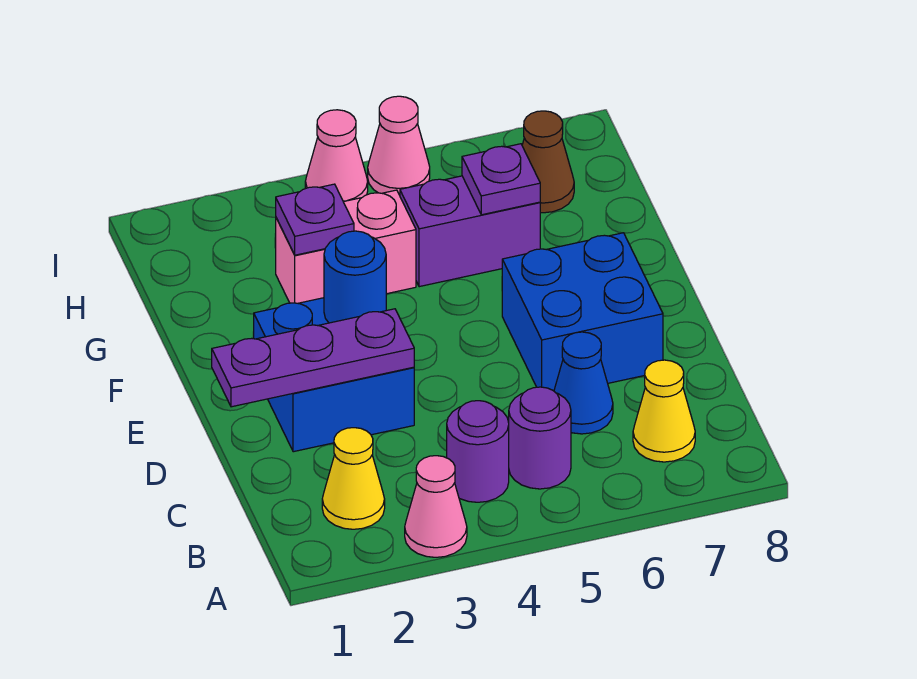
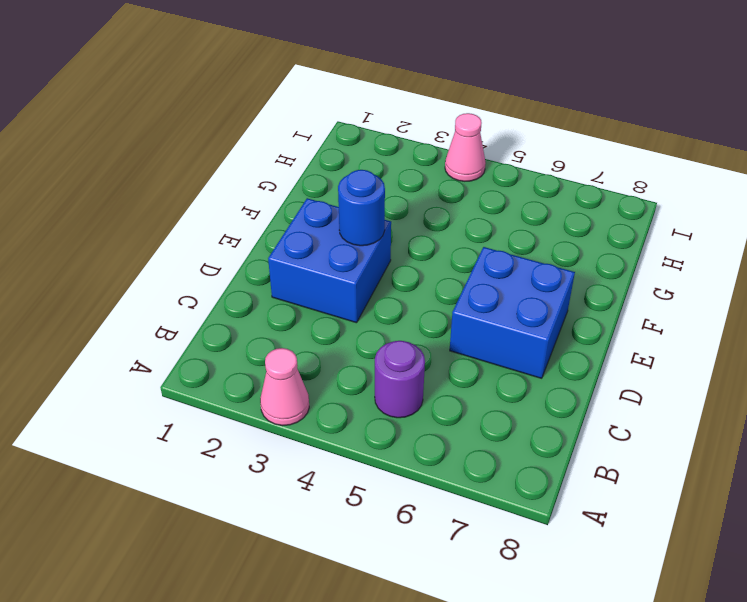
none -> yellow 1x1 cone [322,428,385,529]
none -> purple 1x1 round brick [447,401,509,502]
none -> yellow 1x1 cone [633,360,695,462]

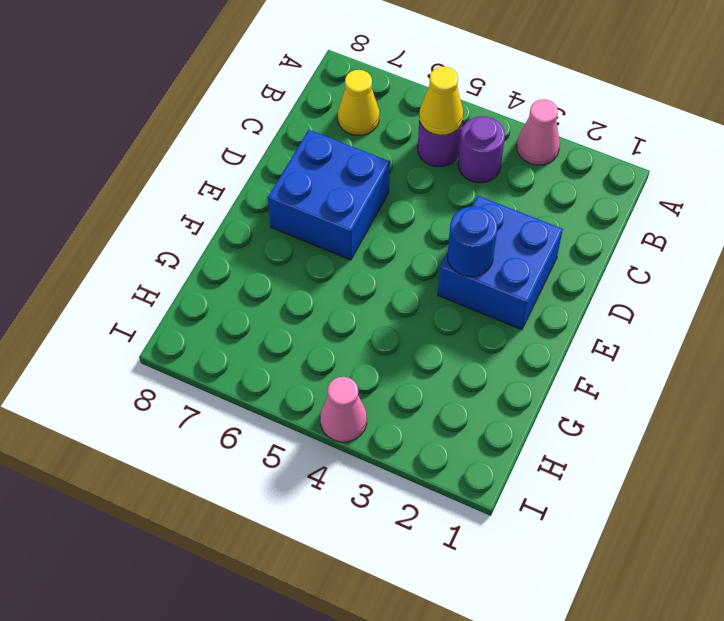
yellow 1x1 cone [419,67,463,135] -> yellow 1x1 cone moved to [322,428,385,529]
none -> blue 1x1 cone [554,332,613,434]
none -> pink 1x2 brick [276,190,416,303]
none -> purple 1x2 brick [400,176,540,287]

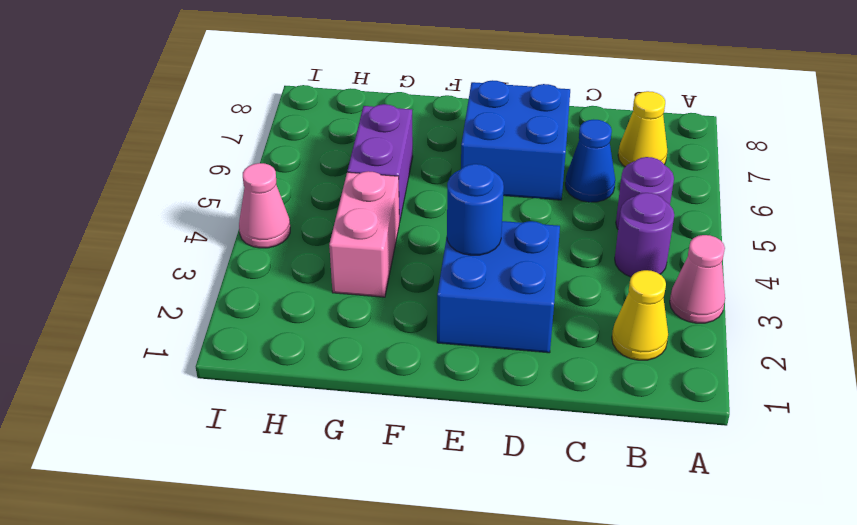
none -> brown 1x1 cone [522,111,574,213]
none -> pink 1x1 cone [368,96,430,195]
none -> purple 1x3 plate [212,309,414,407]

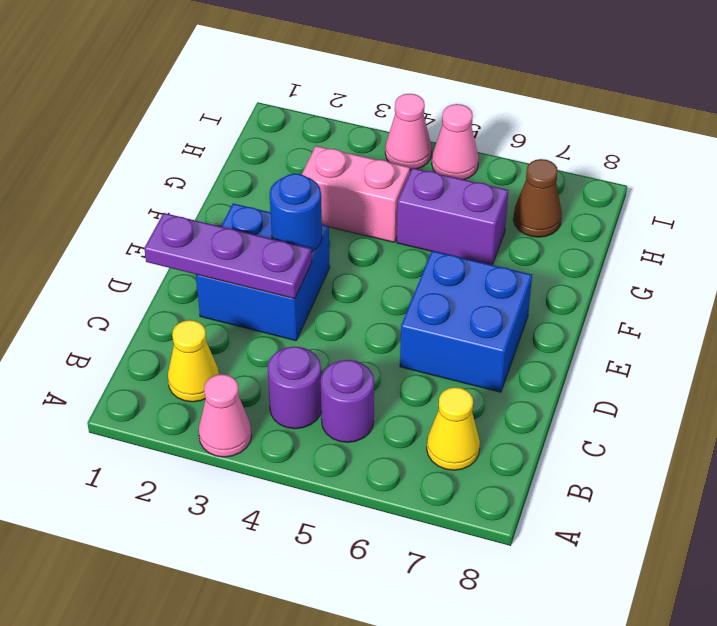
none -> blue 1x1 cone [554,332,613,434]
none -> purple 1x1 plate [276,184,354,255]
none -> purple 1x1 plate [462,144,540,215]

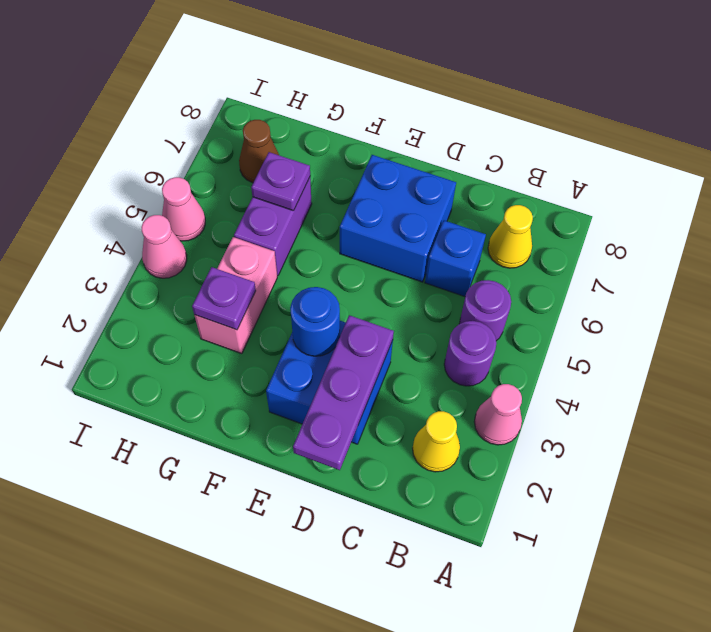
blue 1x1 brick [425,220,486,297] -> blue 1x1 cone [554,332,613,434]

